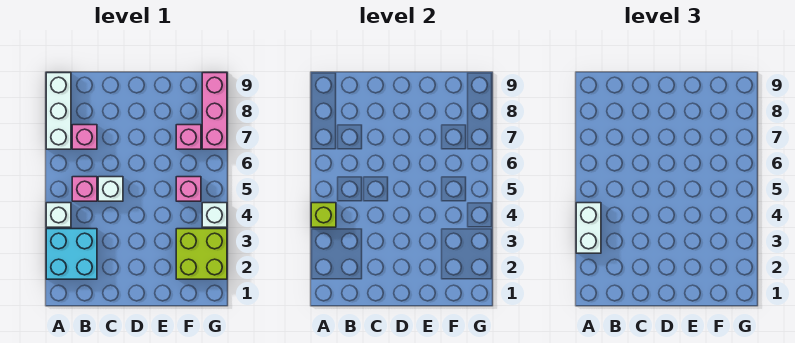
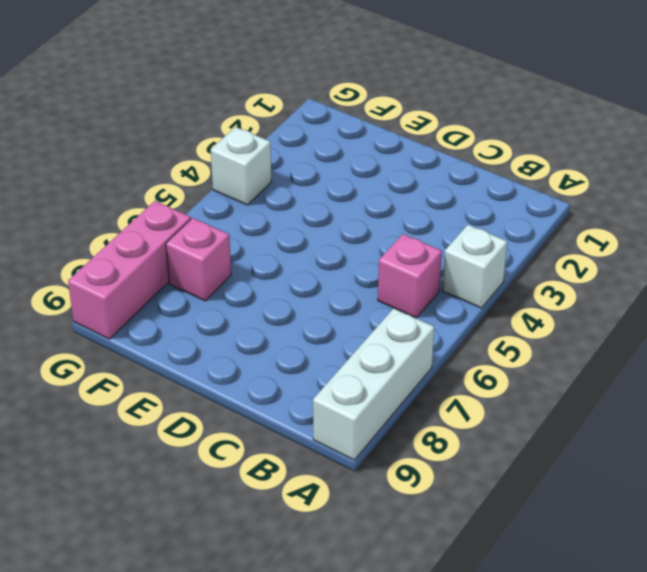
none -> cyan 2x2 brick [46,229,97,279]
none -> pink 1x1 brick [72,125,97,149]
none -> white 1x1 brick [98,177,123,201]

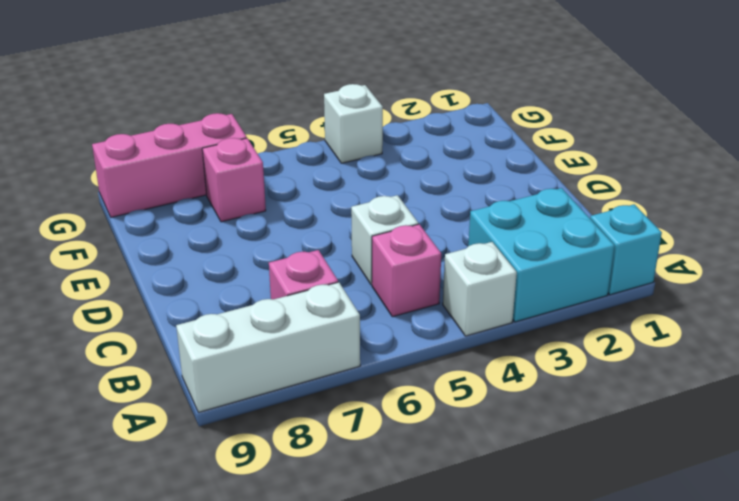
cyan 1x1 brick [590,204,662,295] -> none
none -> lime 2x2 brick [176,229,227,279]
none -> pink 1x1 brick [176,177,201,201]
none -> lime 1x1 brick [311,203,336,227]

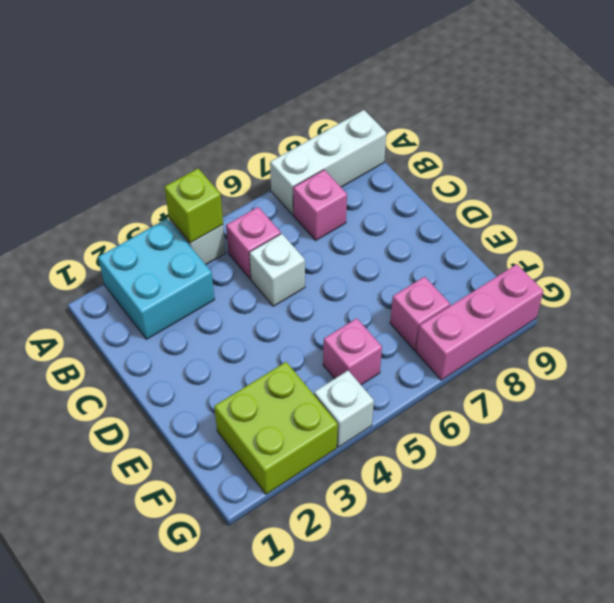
none -> white 1x2 brick [576,203,601,253]

